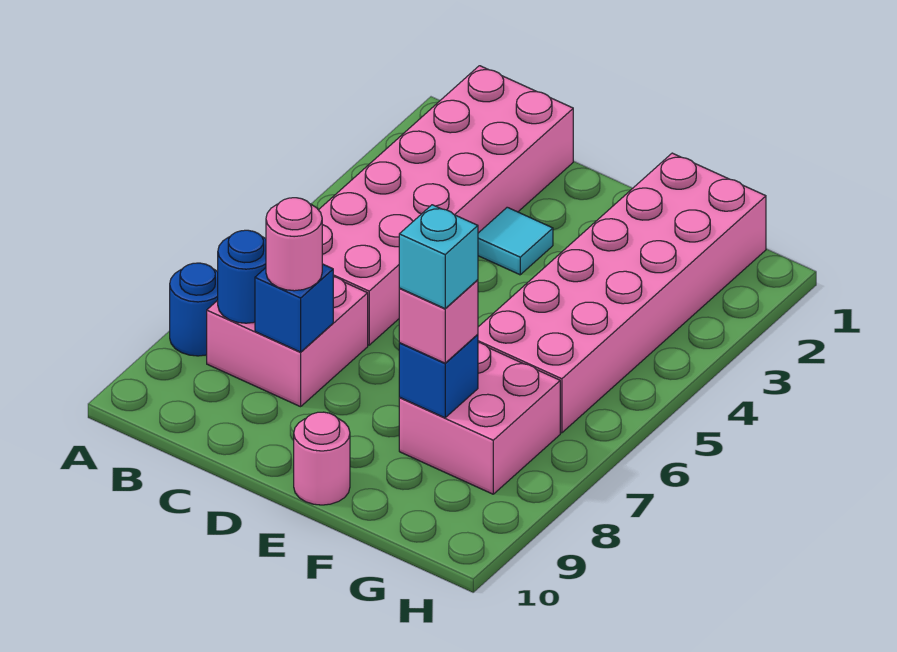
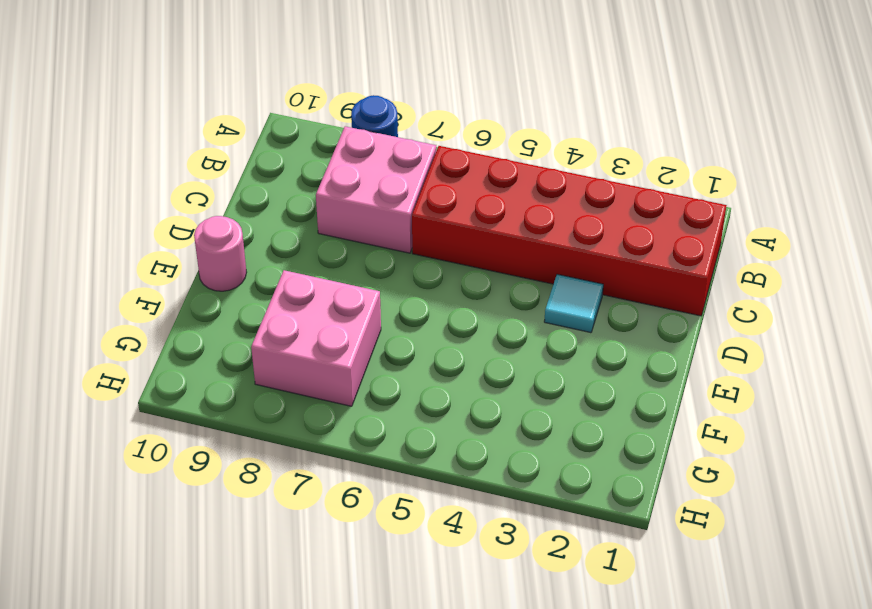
red 2x6 brick [412,146,727,316] -> pink 2x6 brick [319,66,573,345]
none -> pink 2x6 brick [478,153,766,433]
none -> blue 1x1 round brick [218,230,266,323]
none -> blue 1x1 brick [255,264,333,352]

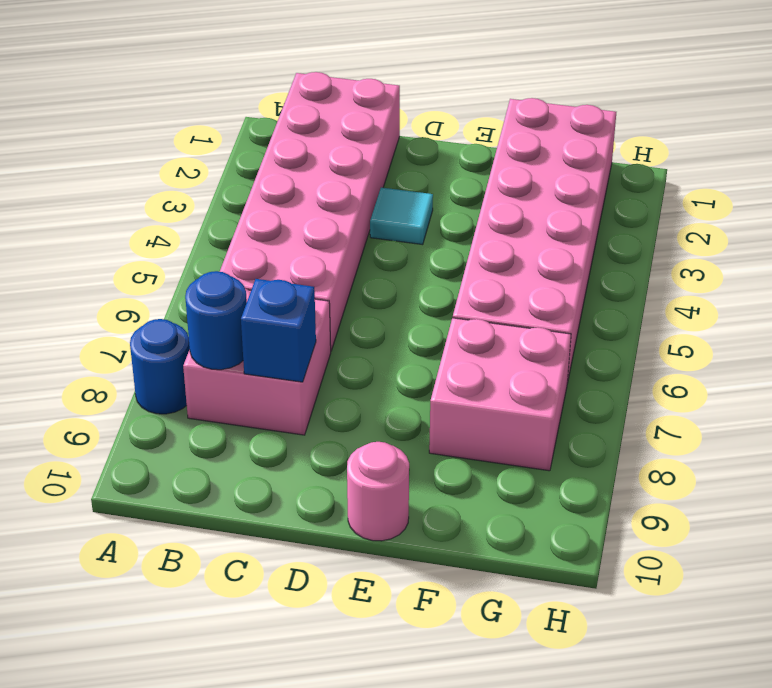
none -> blue 1x1 brick [399,334,478,418]
none -> pink 1x1 round brick [266,198,322,291]
none -> pink 1x1 brick [399,280,478,363]

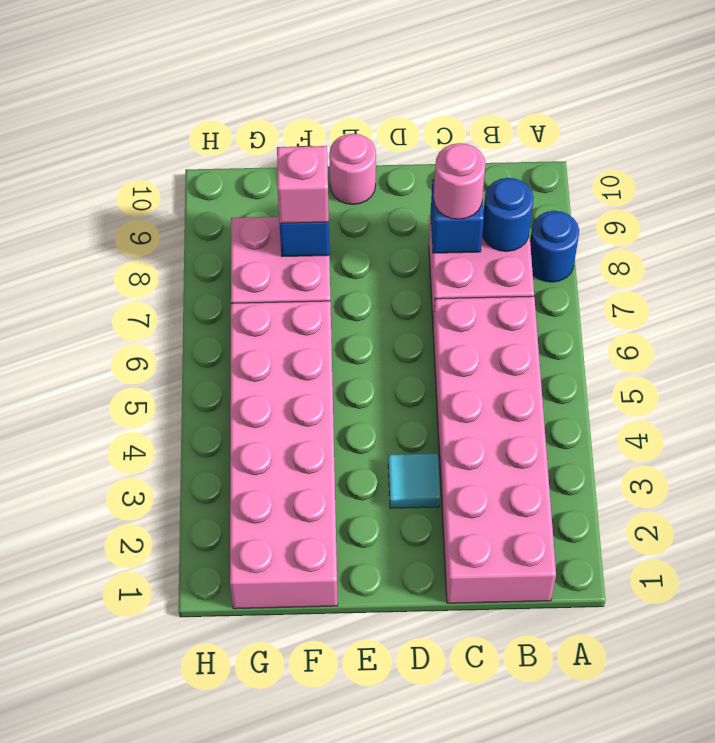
none -> cyan 1x1 brick [399,205,478,309]

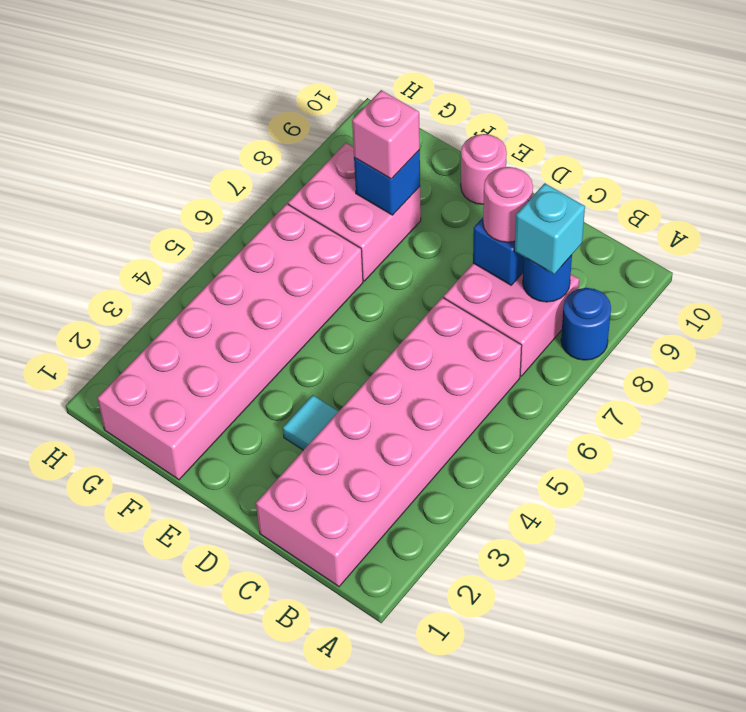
cyan 1x1 brick [515,183,585,274] -> cyan 1x1 brick moved to [399,205,478,309]

